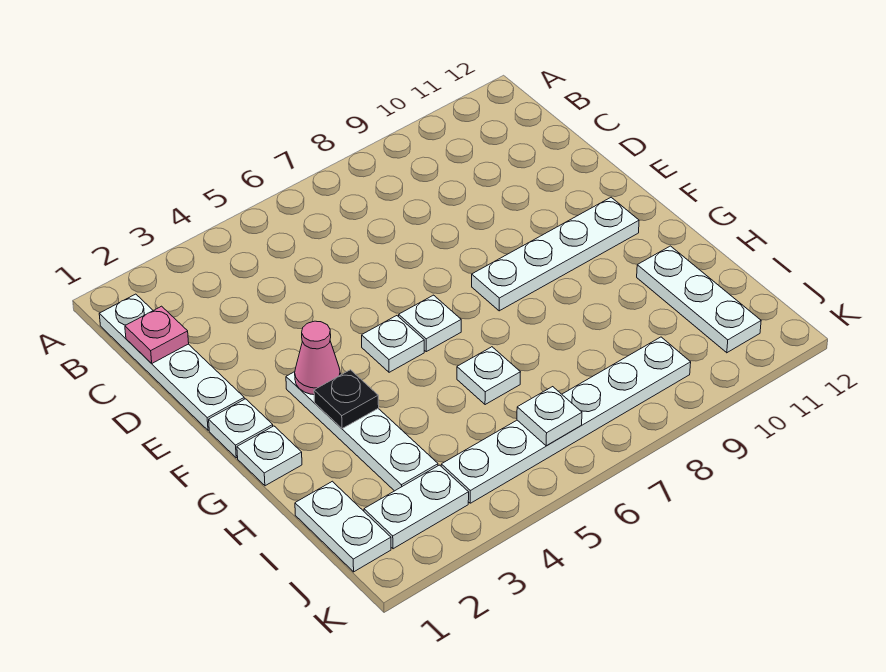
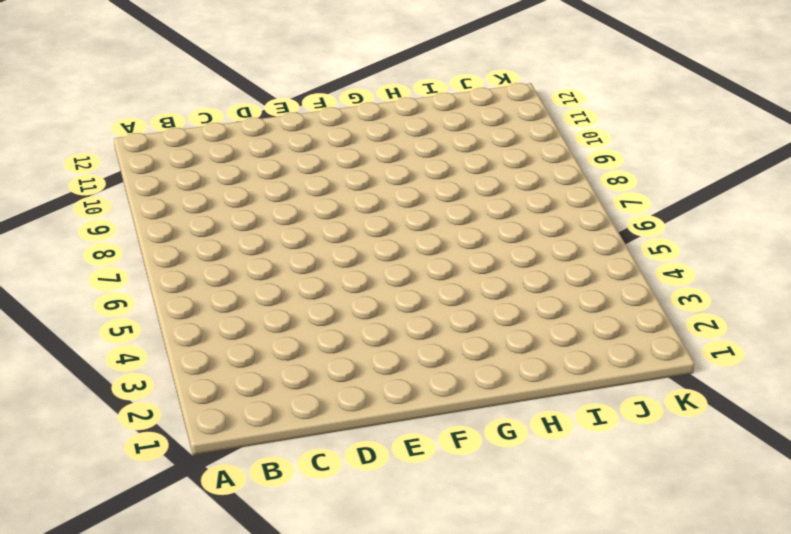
none -> white 1x4 plate [99,294,244,430]
none -> white 1x1 plate [209,399,273,458]
none -> white 1x4 plate [286,372,438,491]

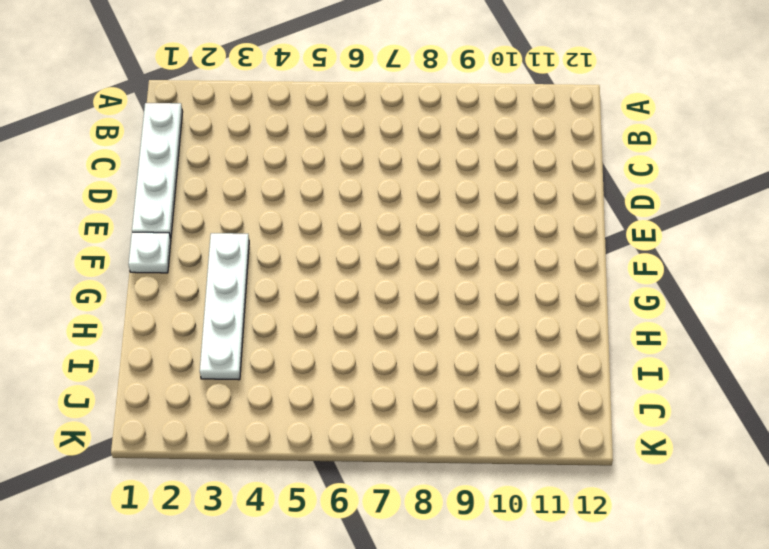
none -> white 1x1 plate [362,316,424,372]
none -> white 1x1 plate [399,295,461,352]
none -> white 1x4 plate [472,197,639,311]

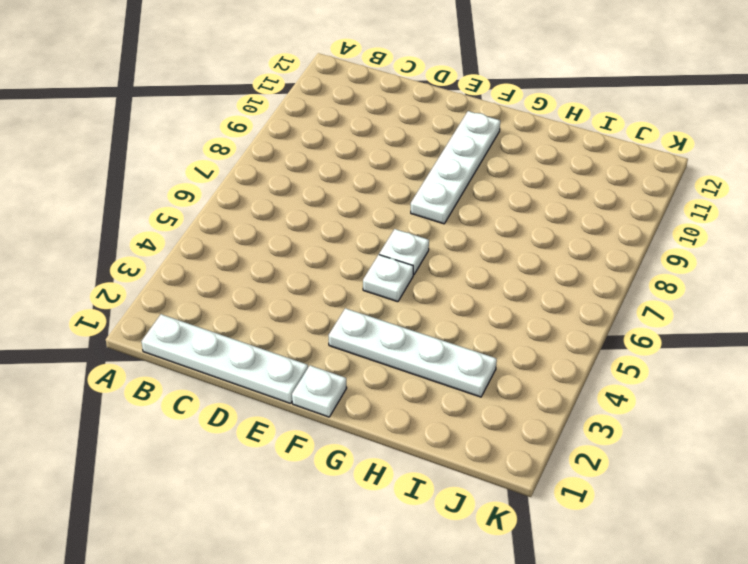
none -> white 1x1 plate [237,426,302,486]
none -> white 1x1 plate [457,347,520,405]
none -> white 1x3 plate [637,246,761,353]

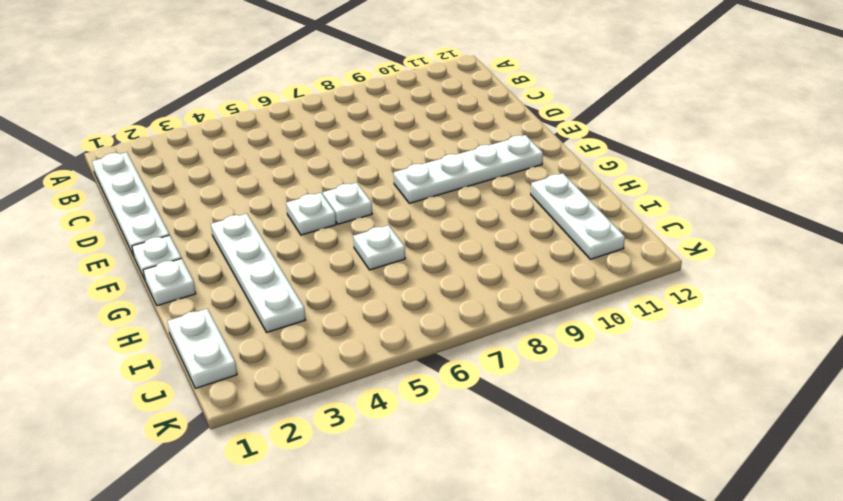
none -> white 1x2 plate [364,465,469,549]
none -> white 1x6 plate [441,337,691,503]
none -> pink 1x1 plate [125,306,189,363]

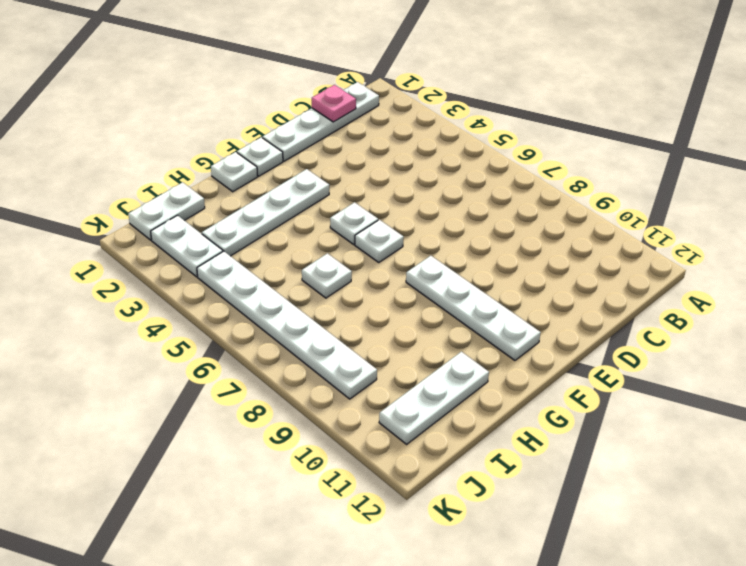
none -> pink 1x1 cone [295,321,340,395]
none -> black 1x1 plate [314,370,379,429]
none -> white 1x1 plate [517,387,582,446]

